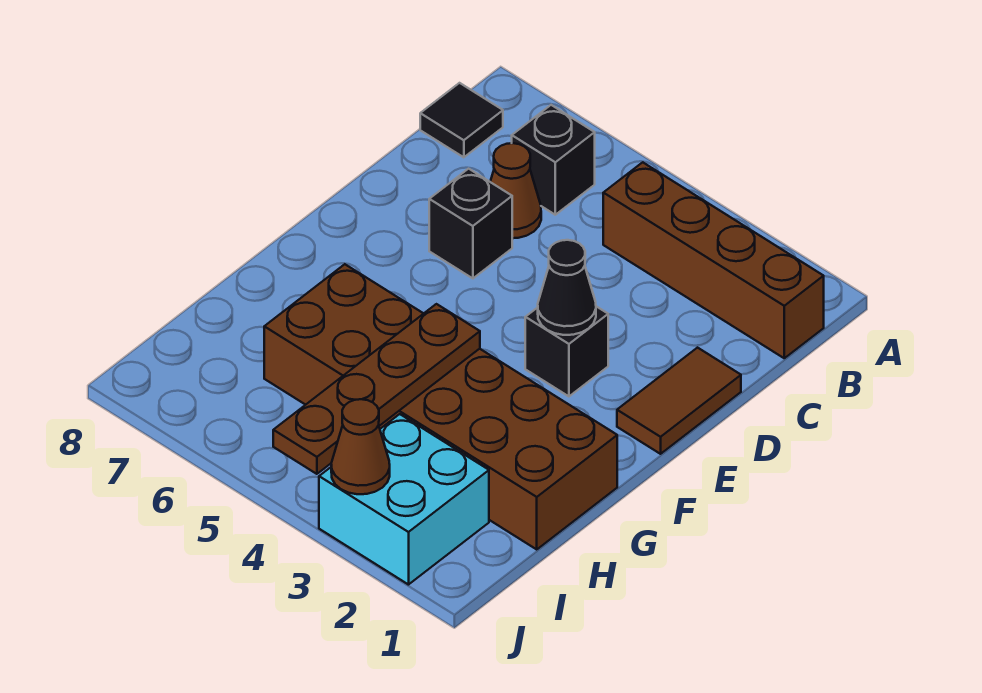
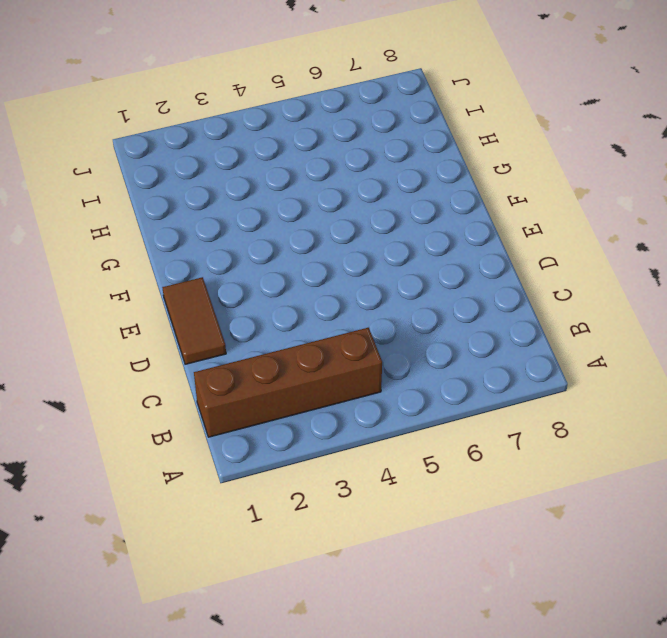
none -> black 1x1 brick [512,105,595,215]
none -> black 1x1 tile [420,83,503,157]
none -> brown 1x1 cone [490,143,541,238]

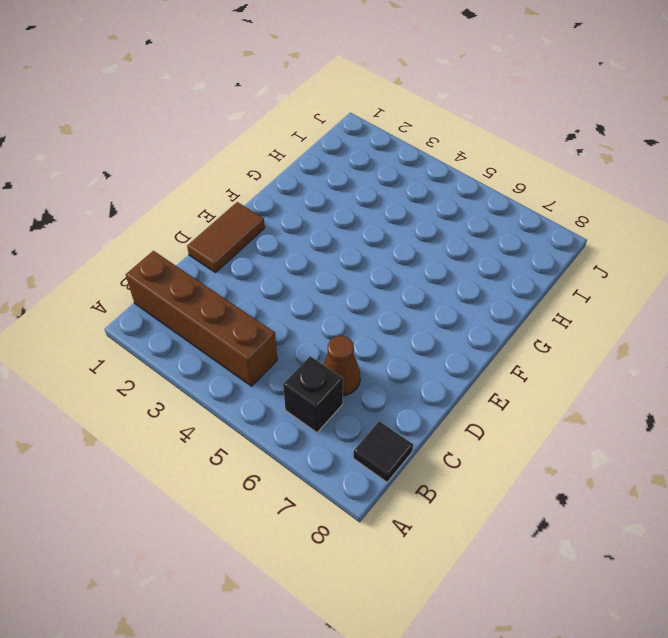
none -> black 1x1 brick [429,169,512,278]
none -> black 1x1 brick [525,306,608,396]
none -> brown 2x6 brick [264,264,617,549]

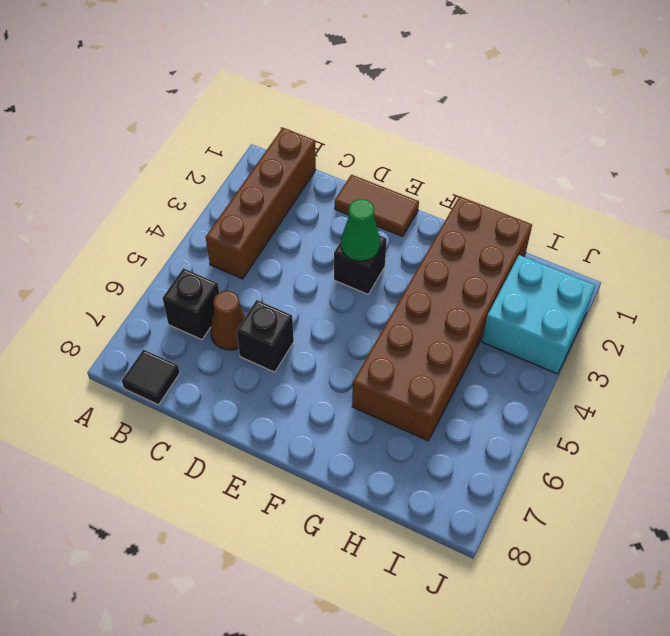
green 1x1 cone [341,199,380,261] -> black 1x1 cone [538,240,596,335]
none -> brown 1x4 plate [273,304,480,474]
none -> brown 1x1 cone [331,399,390,494]

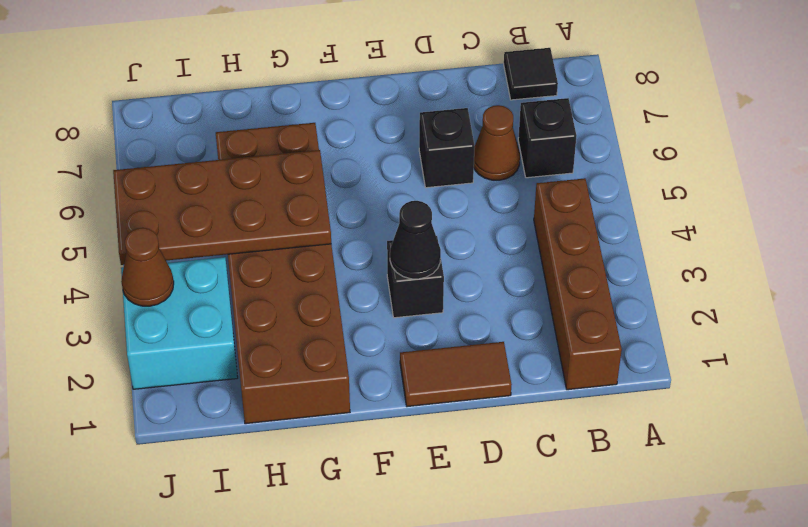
brown 2x4 plate [113,150,331,265] -> brown 1x4 plate [273,304,480,474]

